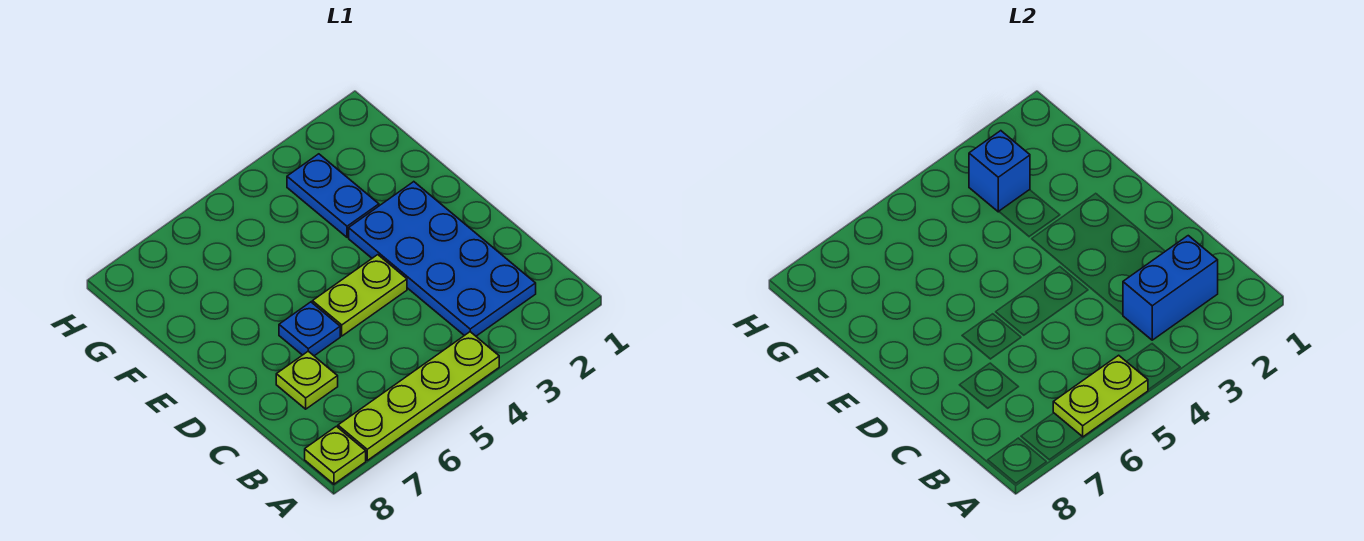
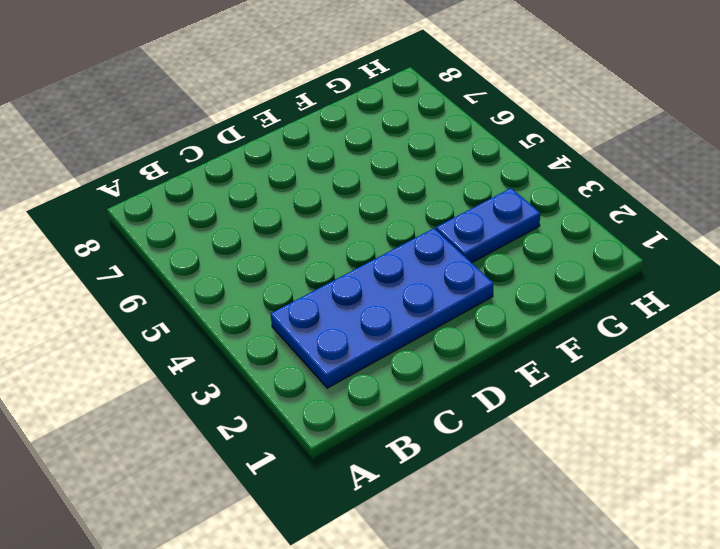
none -> lime 1x4 plate [338,332,499,460]
none -> lime 1x1 plate [305,426,366,484]

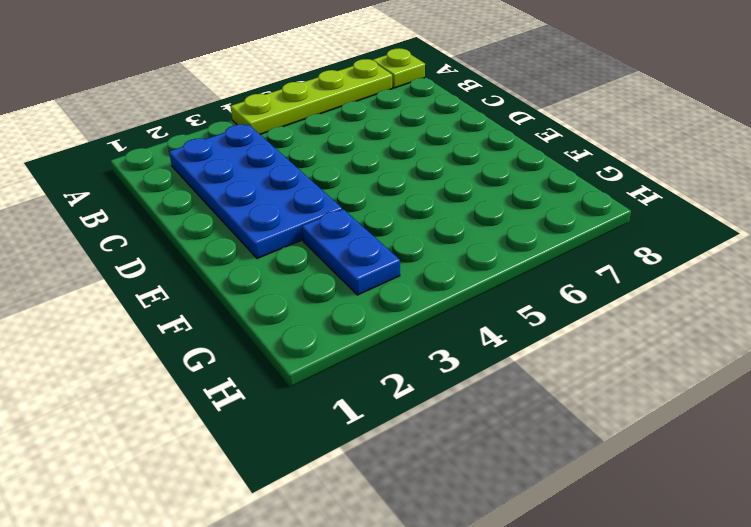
none -> lime 1x1 plate [276,351,338,409]
none -> lime 1x2 plate [312,255,407,336]

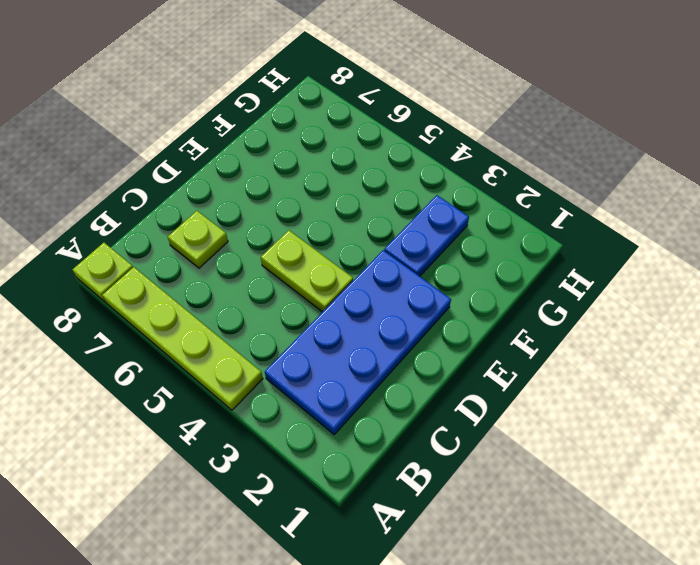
none -> blue 1x1 plate [279,302,340,356]
none -> lime 1x2 plate [1053,355,1148,437]

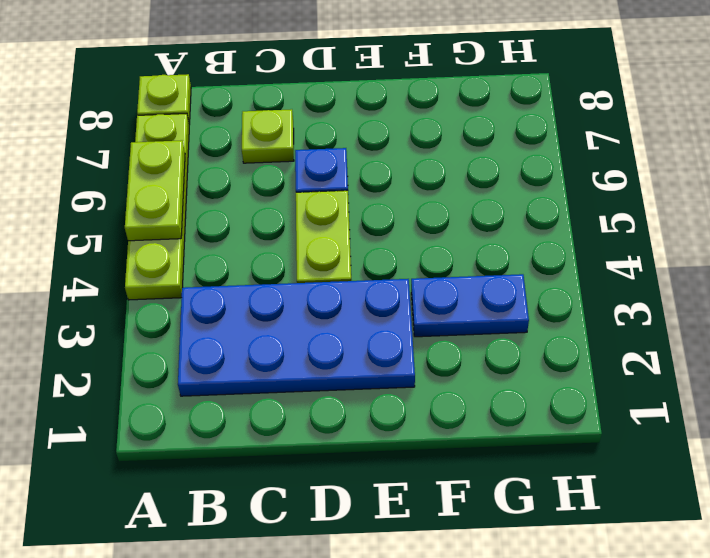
none -> blue 1x2 brick [1123,236,1218,340]
none -> blue 1x1 brick [969,131,1030,212]

